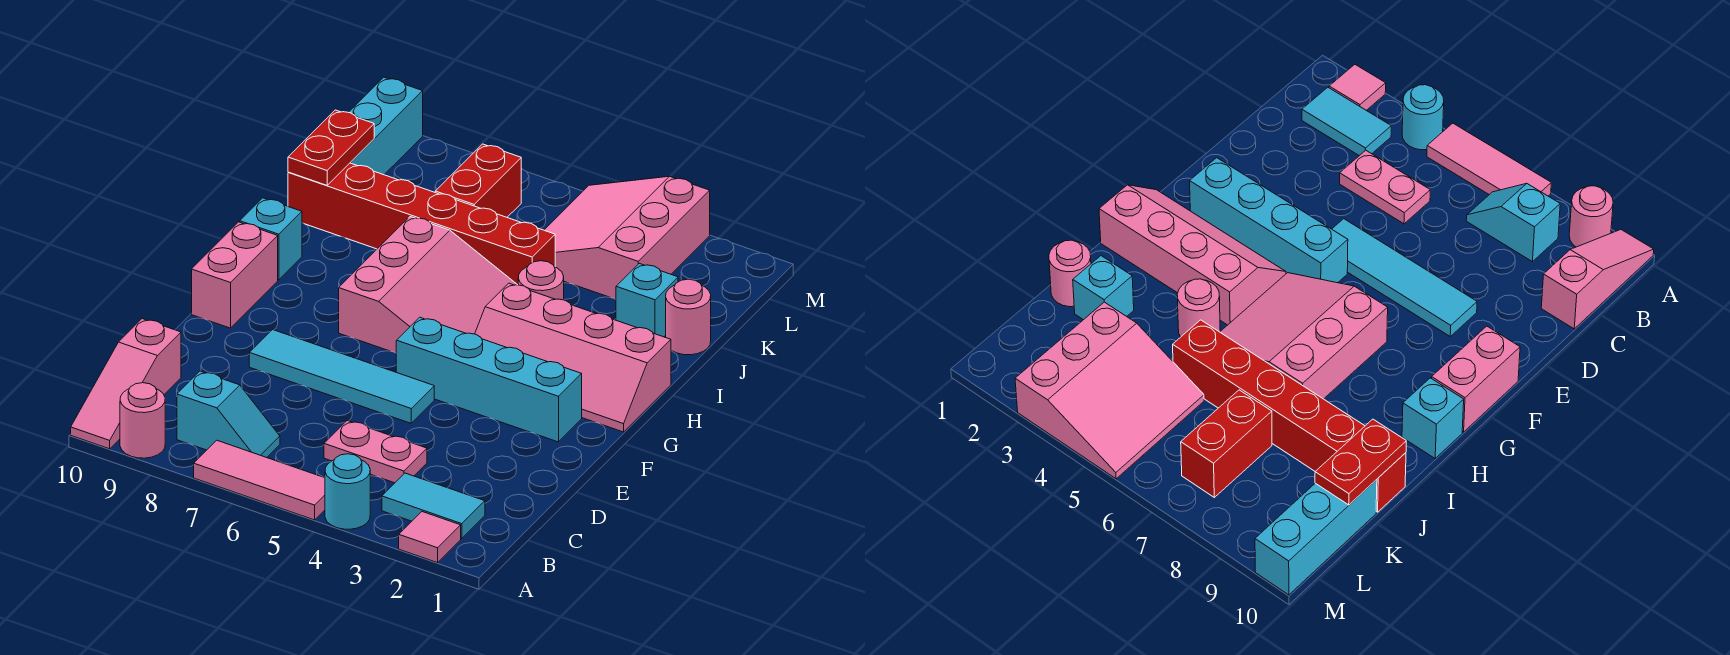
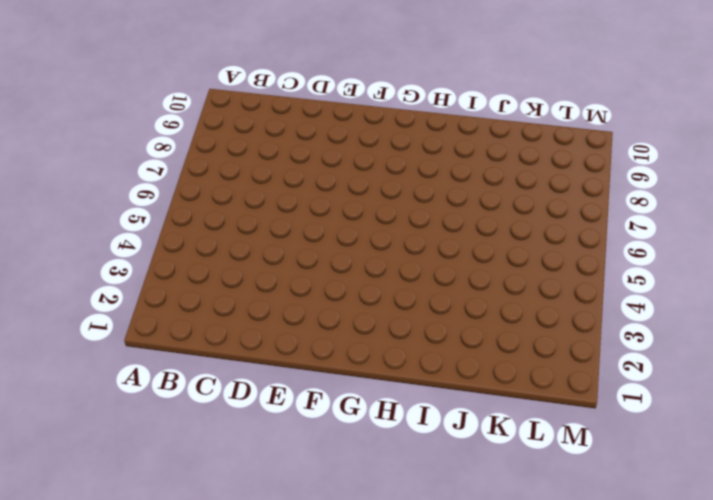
none -> pink 1x1 tile [399,512,461,563]
none -> cyan 1x1 round brick [325,454,370,529]
none -> pink 1x3 tile [194,440,325,520]

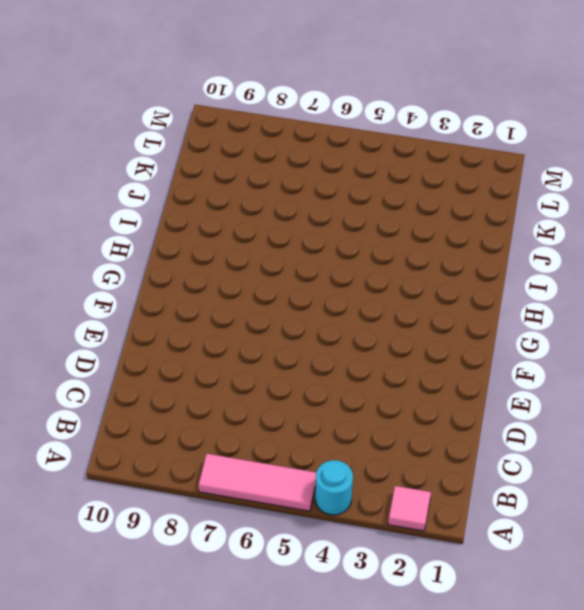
none -> pink 1x1 round brick [120,383,165,458]
none -> pink 1x3 slope [71,319,181,449]
none -> cyan 1x2 tile [382,473,485,539]

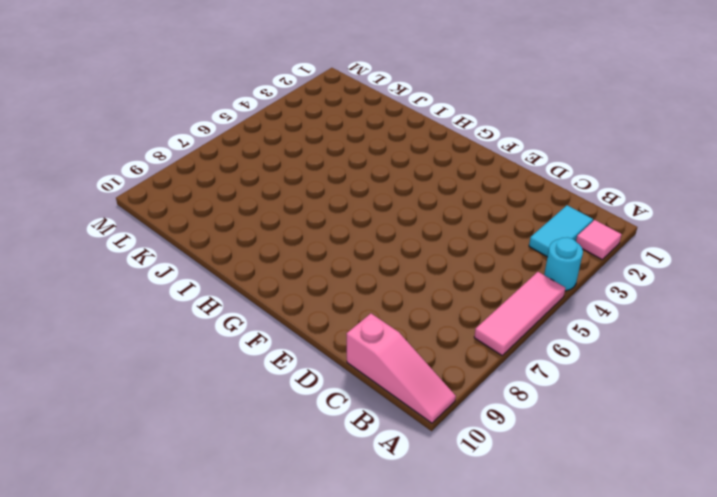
none -> pink 1x1 round brick [120,383,165,458]
none -> cyan 1x2 slope [177,371,280,458]
none -> pink 1x2 plate [324,421,427,483]

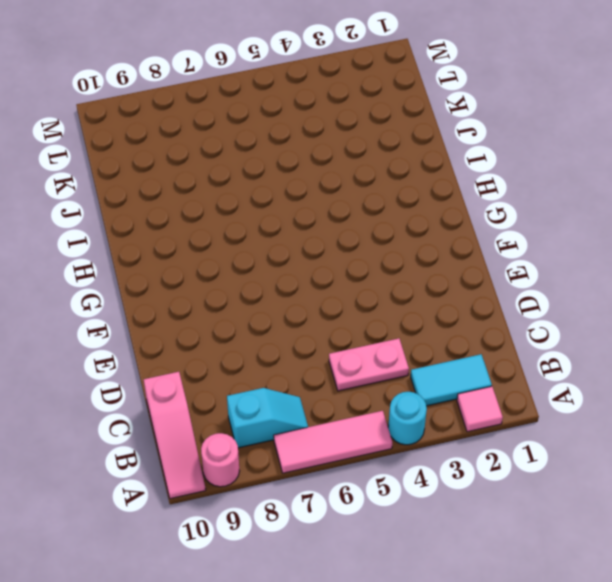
none -> cyan 1x4 tile [249,330,434,423]
none -> cyan 1x4 brick [396,317,582,442]
none -> pink 1x2 brick [192,222,278,328]

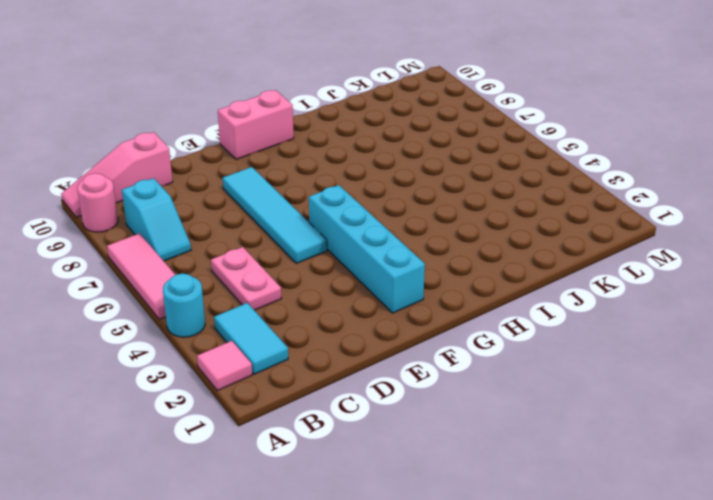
none -> pink 2x4 slope [475,283,671,432]
none -> pink 3x3 slope [339,217,517,353]
none -> cyan 1x1 brick [240,198,302,280]

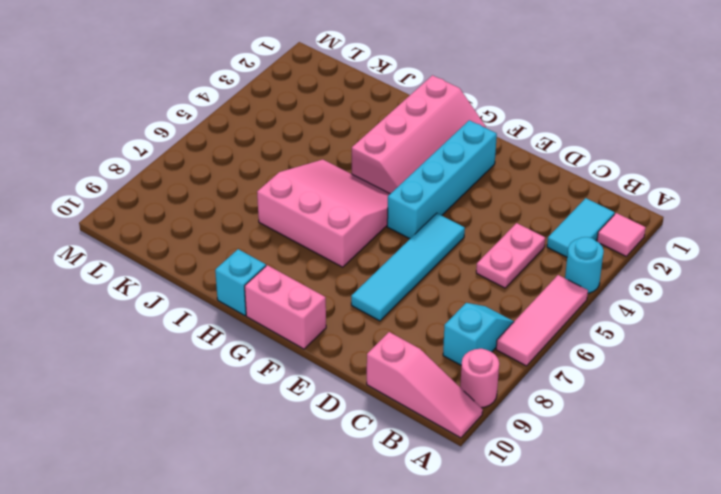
none -> pink 1x1 round brick [518,261,564,300]
none -> pink 1x1 round brick [666,279,711,355]
none -> cyan 1x1 brick [616,263,678,337]

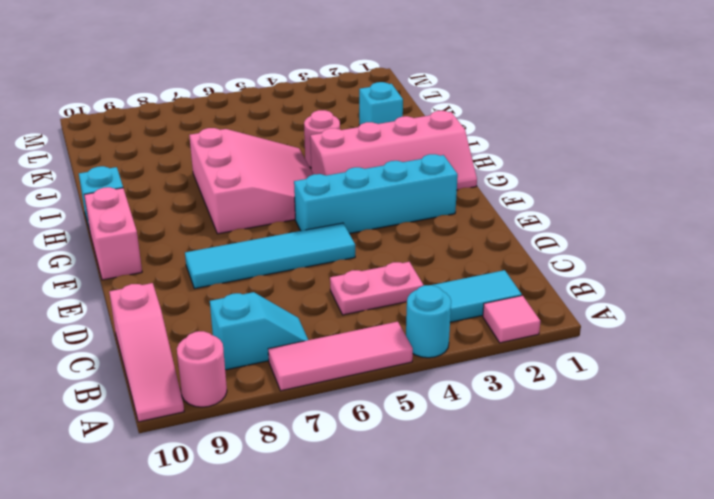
none -> pink 1x1 round brick [666,279,711,355]
none -> red 1x6 brick [288,163,555,285]
none -> pink 3x3 slope [544,176,710,299]

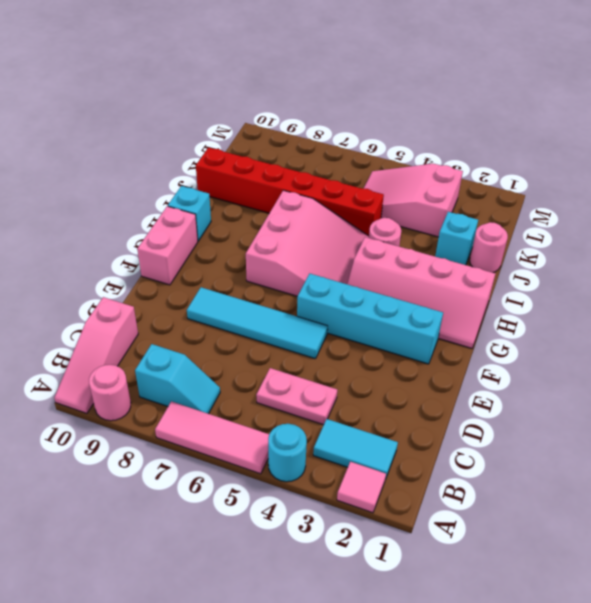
pink 2x3 slope [364,164,463,237] -> pink 3x3 slope [544,176,710,299]
none -> red 1x2 brick [435,144,521,217]
none -> cyan 1x3 brick [349,77,423,175]
none -> red 1x2 plate [288,110,374,185]

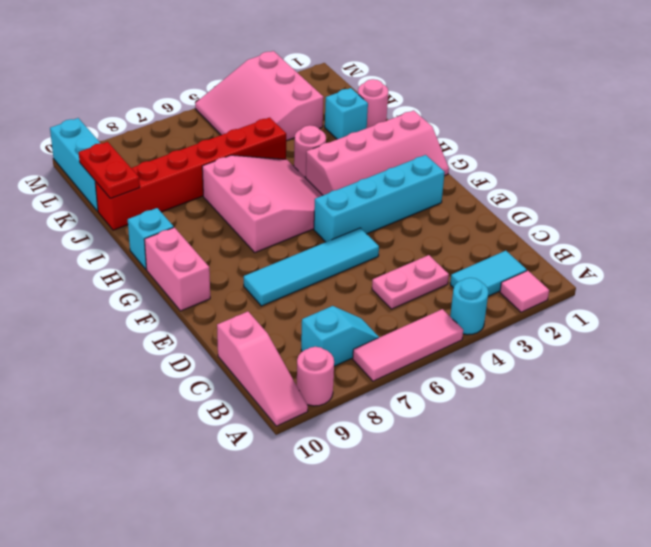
none -> red 1x2 brick [435,144,521,217]

